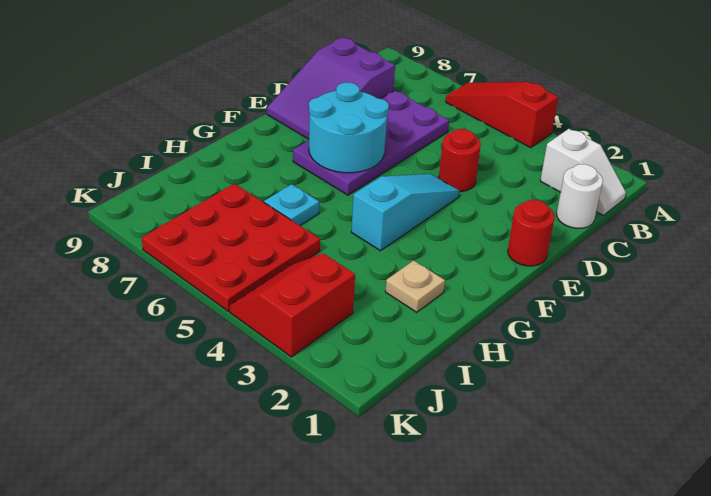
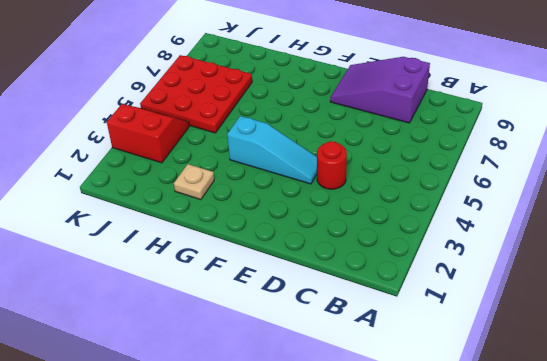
none -> red 1x3 slope [446,82,558,148]
none -> white 1x2 slope [540,129,626,215]
none -> white 1x1 round brick [556,164,603,228]

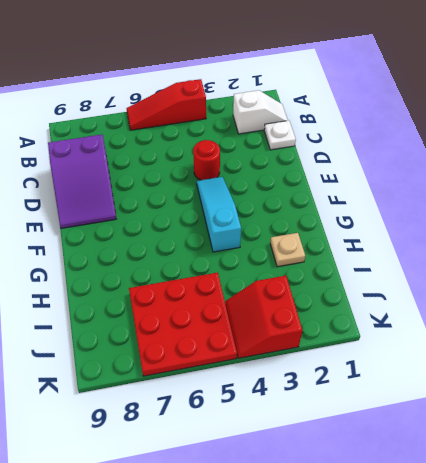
white 1x1 plate [264,121,296,150] -> white 1x1 round brick [556,164,603,228]
none -> purple 2x4 plate [293,91,449,195]
none -> red 1x1 round brick [508,200,555,266]
none -> cyan 1x1 plate [264,184,319,226]

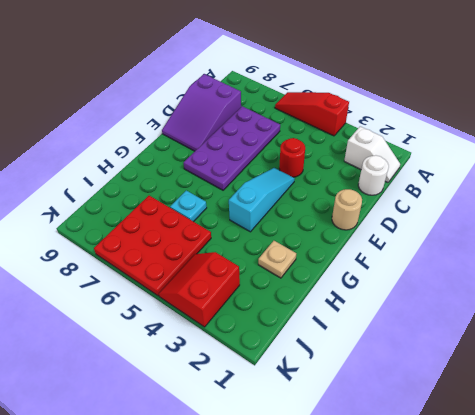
tan 1x1 round brick [332,189,362,230] -> red 1x1 round brick [508,200,555,266]
none -> cyan 2x2 round brick [309,82,389,173]

